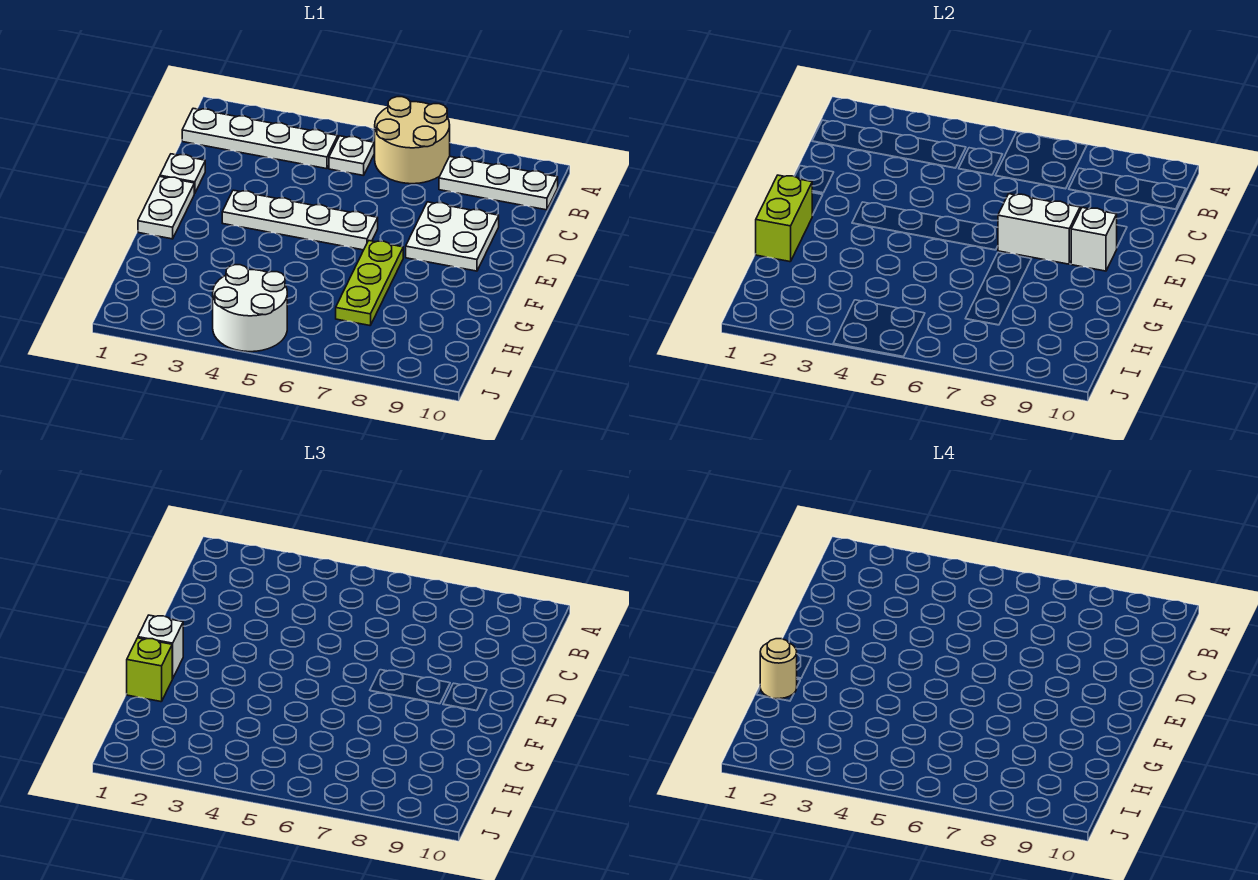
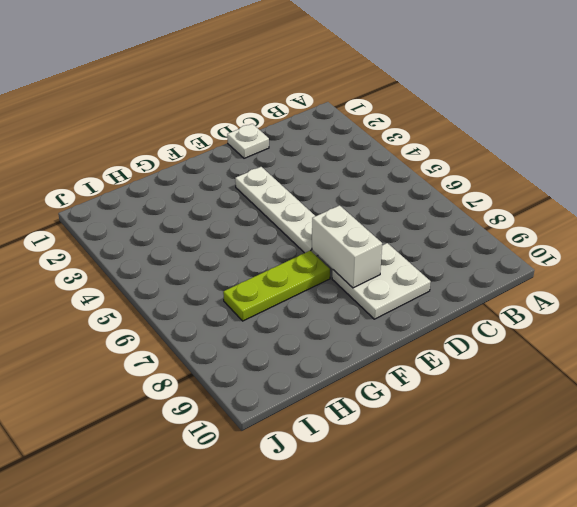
none -> tan 2x2 round brick [375,97,450,184]
none -> white 1x4 plate [182,108,338,169]
none -> white 1x1 plate [329,136,374,176]

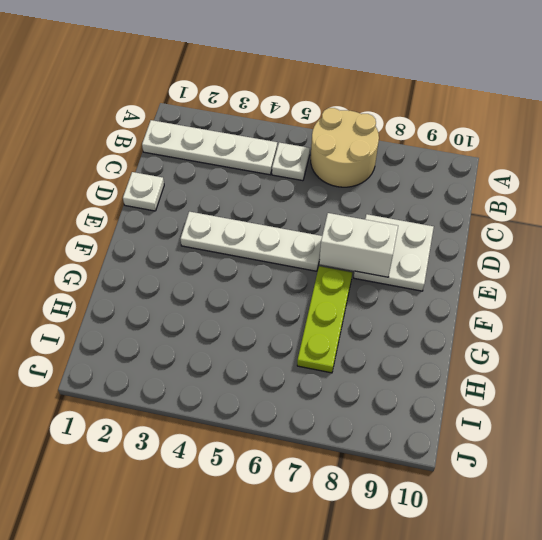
none -> white 1x3 plate [439,156,558,210]
none -> white 1x2 plate [138,177,194,239]
none -> white 2x2 round brick [213,265,287,352]

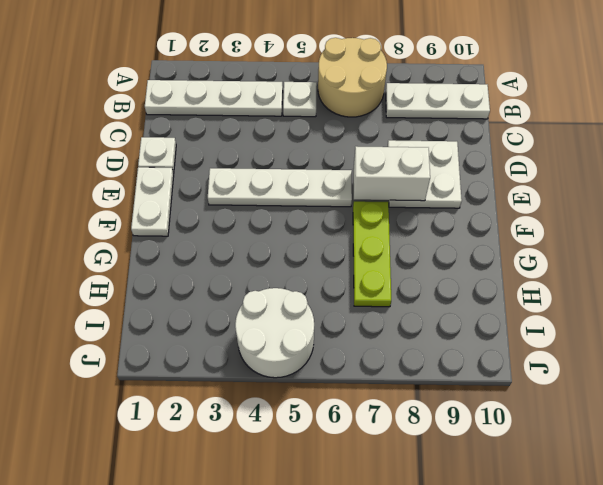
none -> white 1x1 brick [1071,208,1117,271]
none -> lime 1x2 brick [756,175,812,262]
none -> white 1x1 brick [138,615,183,679]

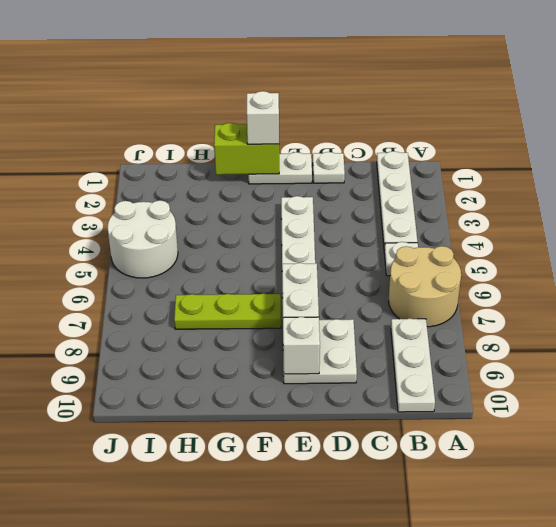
none -> lime 1x1 brick [127,638,172,702]
none -> tan 1x1 round brick [760,639,797,699]

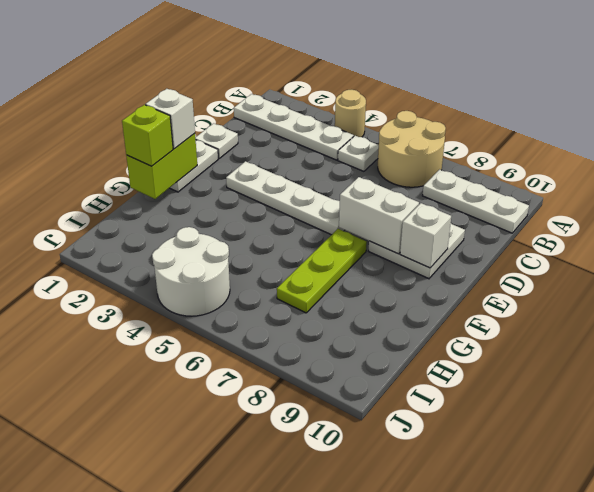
tan 1x1 round brick [335,90,366,137] -> tan 1x1 round brick moved to [760,639,797,699]

